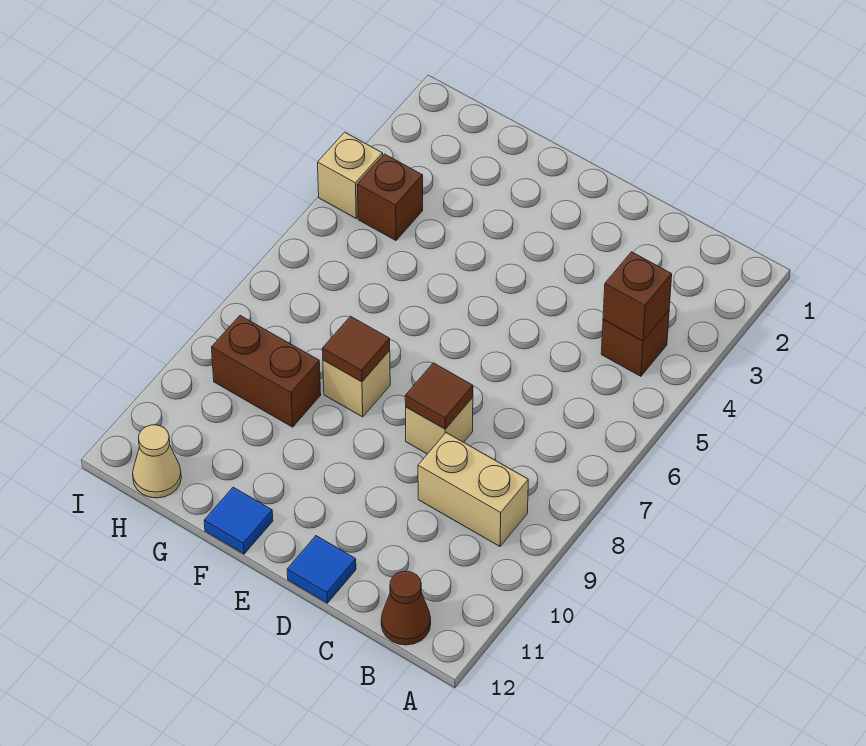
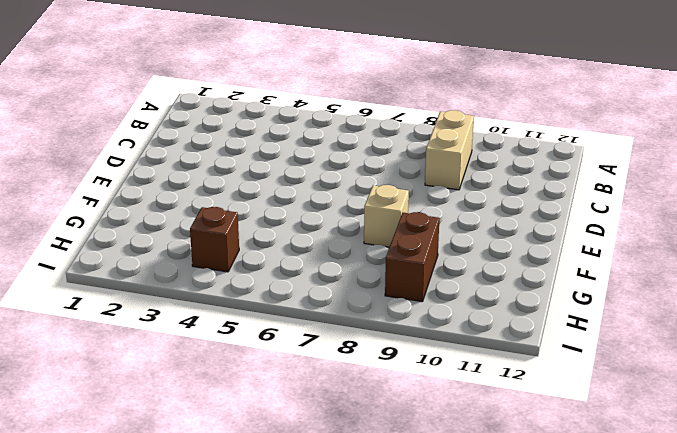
none -> brown 1x1 brick [601,311,669,376]
none -> brown 1x1 cone [381,571,431,645]
none -> tan 1x1 brick [406,397,473,454]

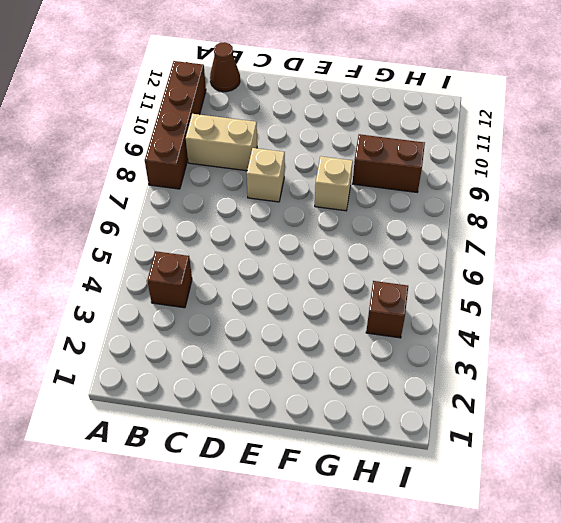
brown 1x4 brick [145,61,206,189] -> none
none -> blue 1x1 tile [287,536,356,603]
none -> blue 1x1 tile [204,487,273,554]
none -> tan 1x1 cone [133,425,181,498]

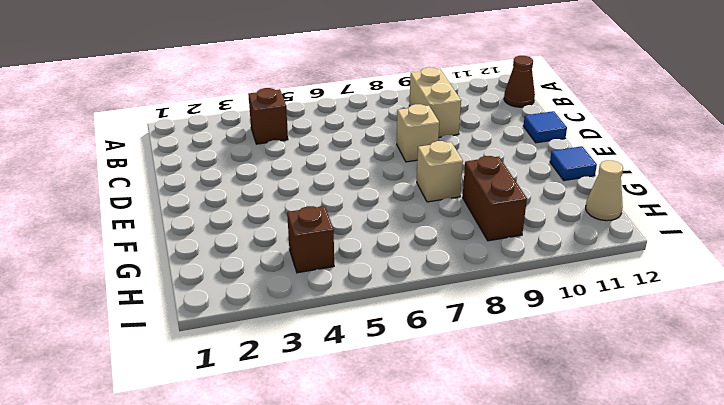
none -> tan 1x1 brick [318,132,383,218]
none -> brown 1x1 brick [603,252,672,341]
none -> brown 1x1 tile [405,363,473,429]

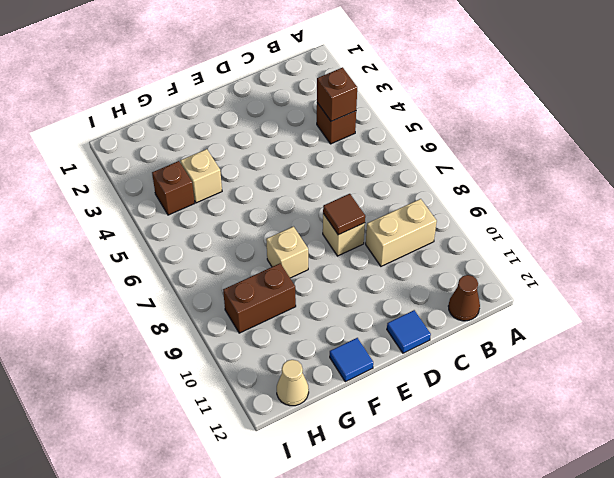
tan 1x1 brick [180,149,222,203] -> tan 1x1 brick moved to [318,132,383,218]
none -> brown 1x1 tile [322,316,390,382]

